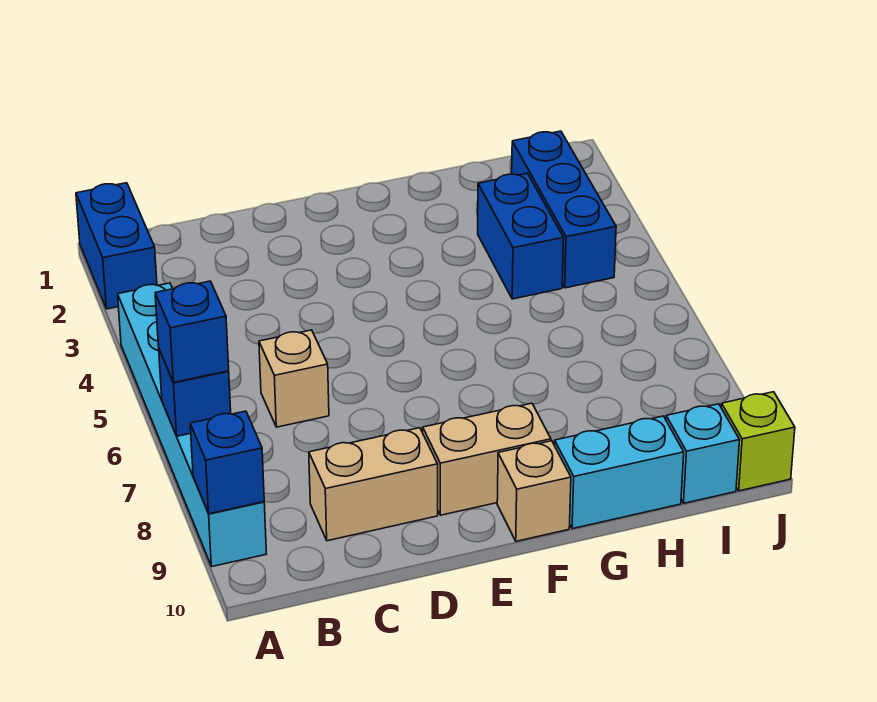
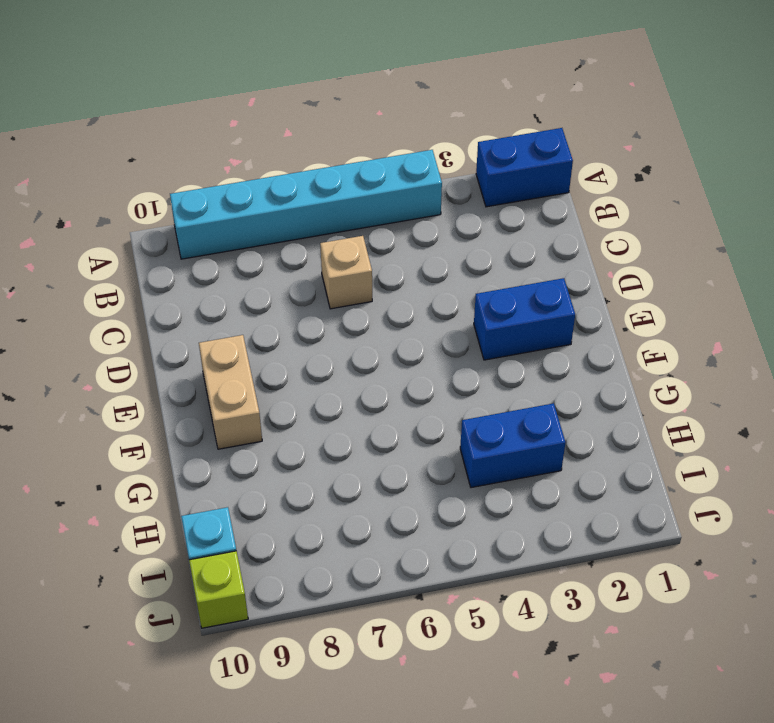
blue 1x2 brick [474,278,575,360] -> none
none -> tan 1x2 brick [309,428,438,541]
none -> tan 1x1 brick [497,441,571,541]
none -> cyan 1x2 brick [554,416,684,529]

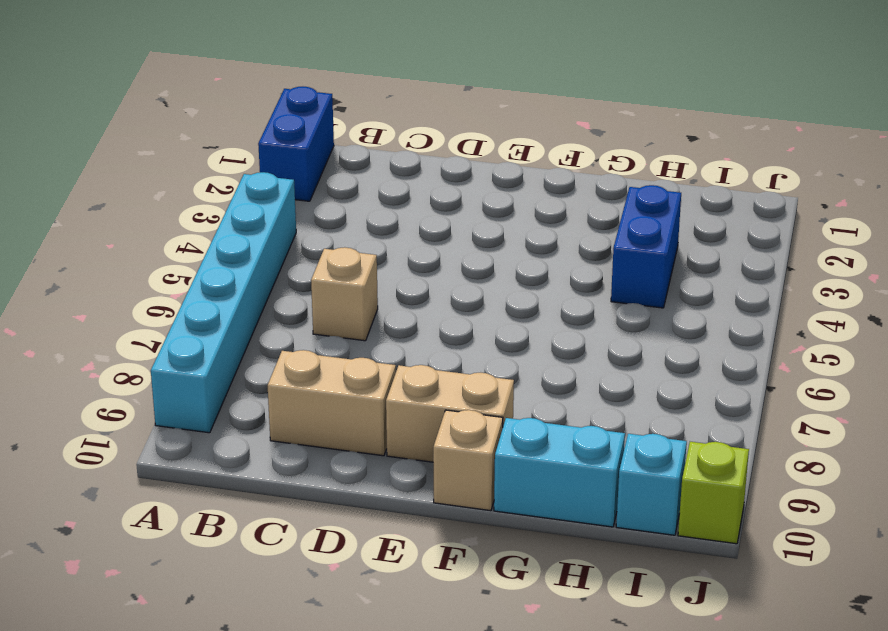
none -> blue 1x3 brick [512,131,616,288]
none -> blue 1x1 brick [159,350,231,436]
none -> blue 1x1 brick [190,411,264,514]

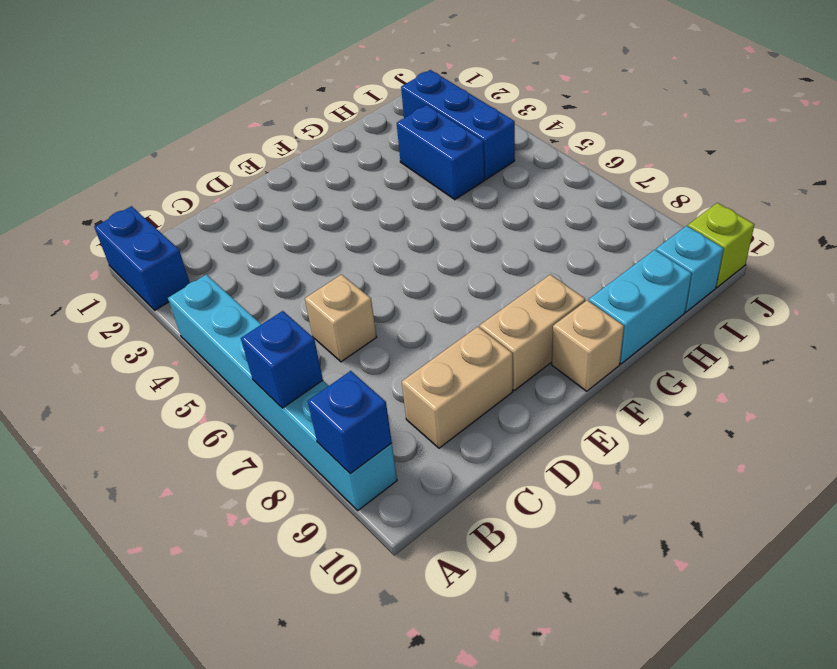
none -> blue 1x1 brick [155,281,229,382]

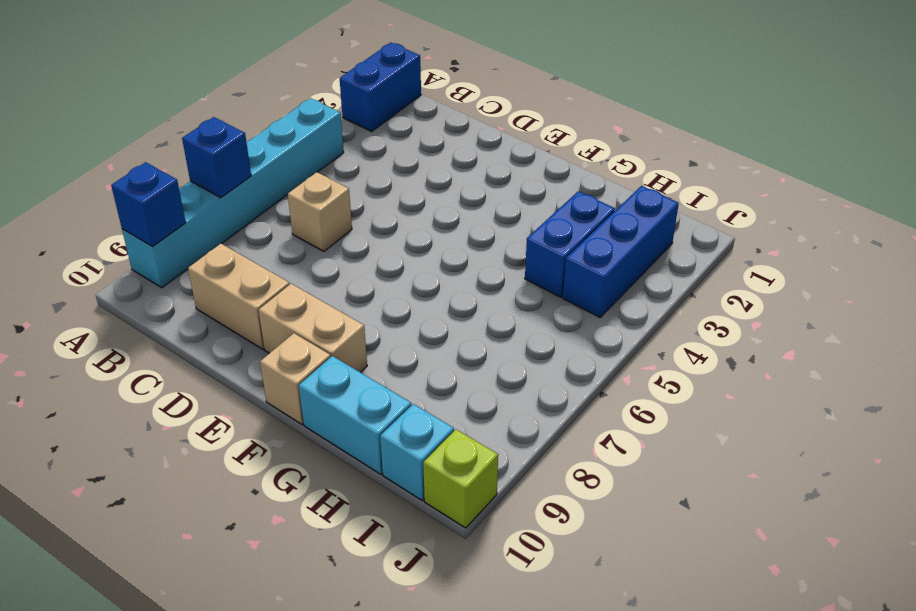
none -> blue 1x1 brick [155,281,229,382]

